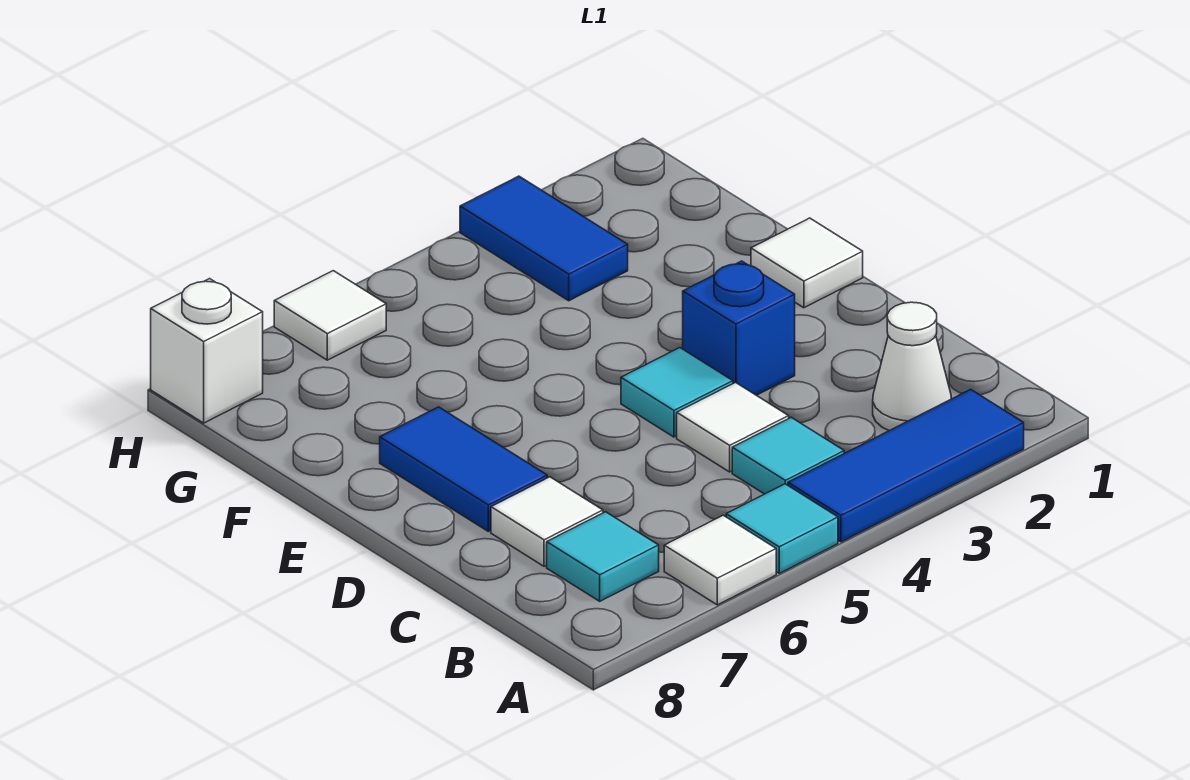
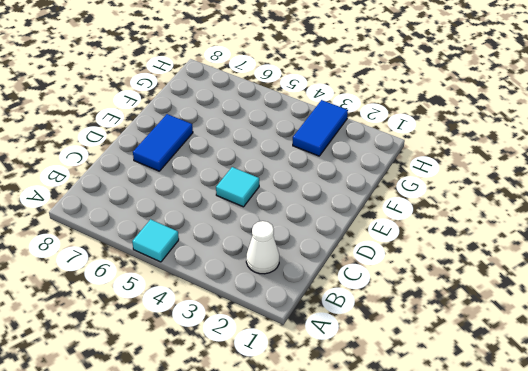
none -> blue 1x3 tile [788,389,1024,542]
none -> white 1x1 tile [664,515,776,605]
none -> cyan 1x1 tile [732,417,844,494]

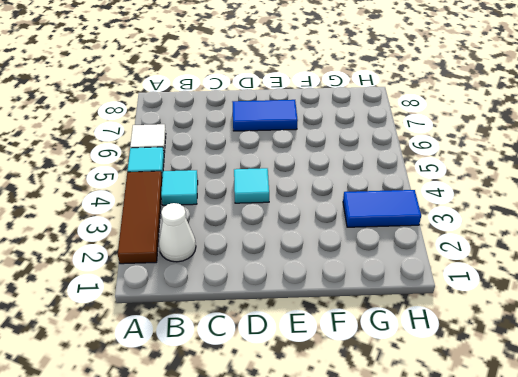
brown 1x3 tile [118,171,162,264] -> blue 1x3 tile [788,389,1024,542]
none -> cyan 1x1 tile [547,512,659,601]
none -> white 1x1 tile [677,383,789,472]
none -> white 1x1 tile [491,477,603,566]

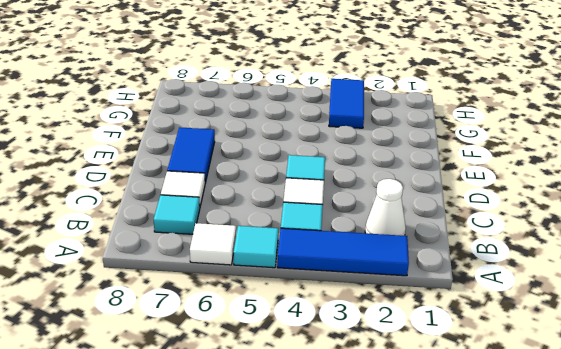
none -> blue 1x1 brick [683,261,795,395]
none -> white 1x1 tile [751,218,863,308]
none -> white 1x1 tile [274,271,386,360]

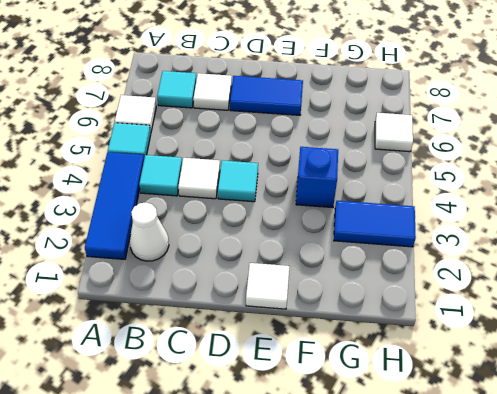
blue 1x1 brick [296,147,338,208] -> blue 1x1 brick moved to [683,261,795,395]
none -> white 1x1 brick [151,279,263,423]

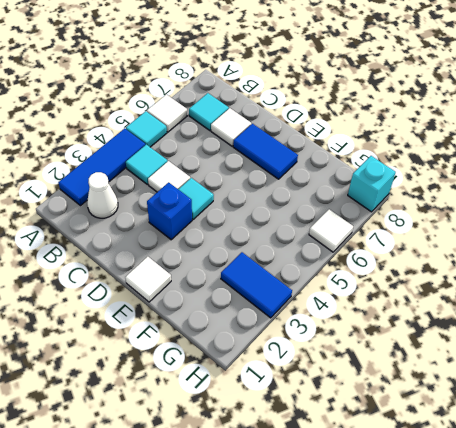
cyan 1x1 brick [348,156,395,212] -> white 1x1 brick [151,279,263,423]

